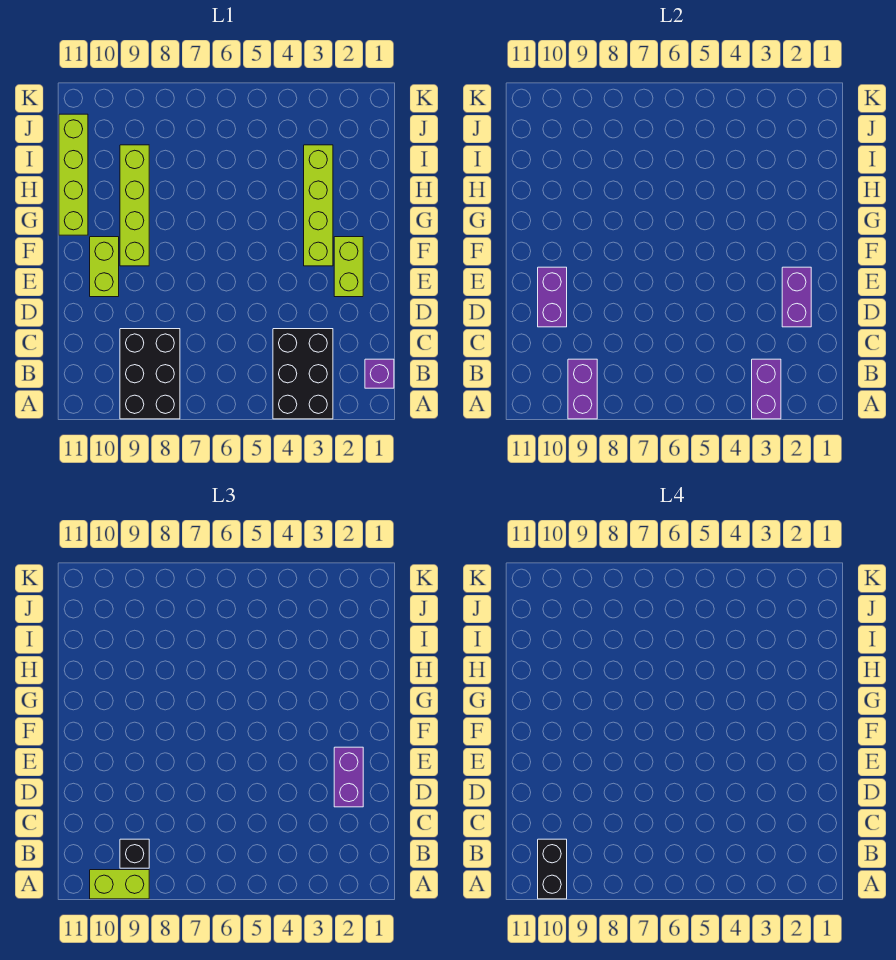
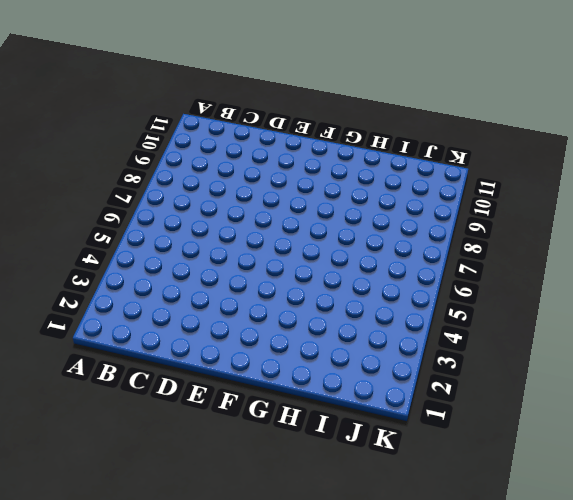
none -> black 2x3 brick [273,329,333,419]
none -> black 2x3 brick [120,329,180,419]
none -> purple 1x1 brick [365,359,394,388]

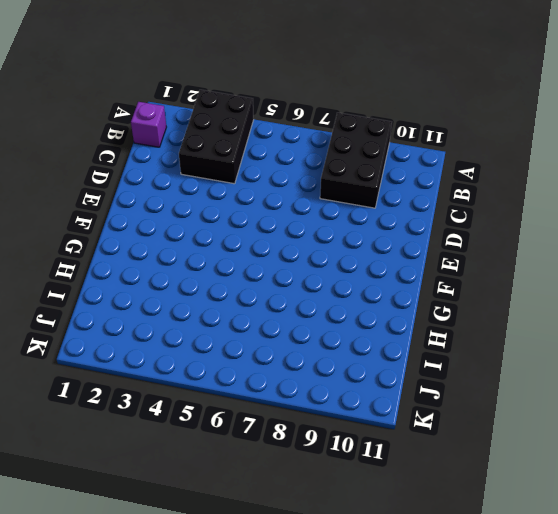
none -> lime 1x2 brick [334,237,363,297]
none -> lime 1x2 brick [90,237,119,297]
none -> lime 1x4 brick [304,145,333,266]

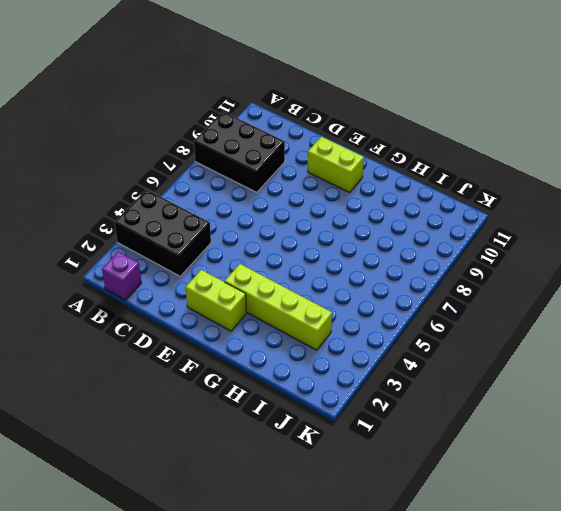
none -> lime 1x4 brick [120,145,149,266]
none -> lime 1x4 brick [59,114,88,235]
none -> purple 1x2 brick [752,359,781,419]

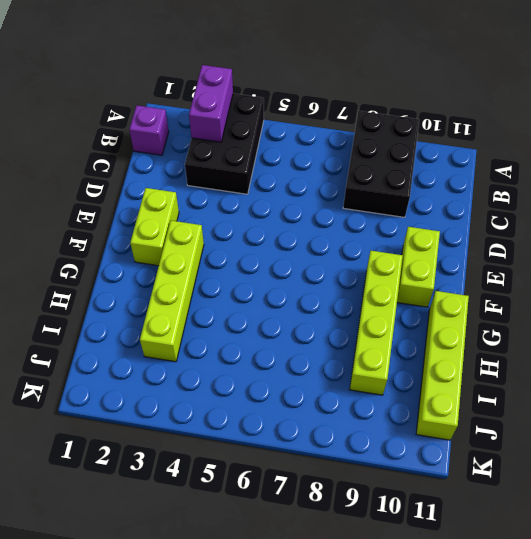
none -> purple 1x2 brick [568,359,597,419]
none -> purple 1x2 brick [782,267,811,327]
none -> purple 1x2 brick [538,267,567,327]

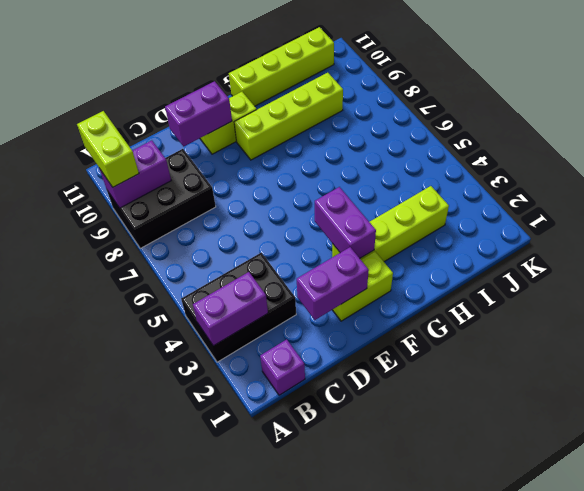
purple 1x2 brick [315,187,376,258] -> purple 1x2 brick turned to [334,747,363,807]
none -> black 1x1 brick [120,839,149,868]
none -> black 1x2 brick [538,839,567,899]

